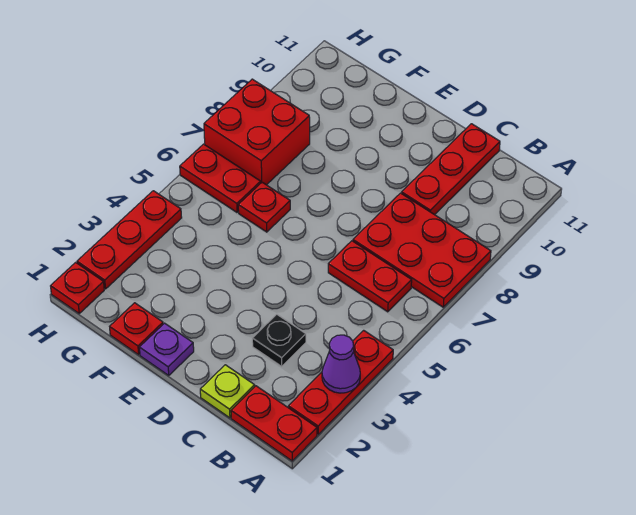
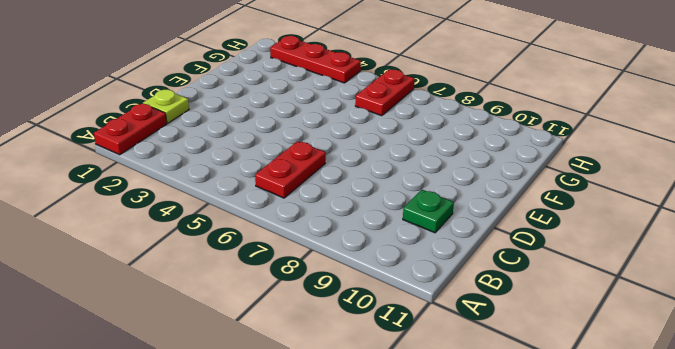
green 1x1 plate [403,190,454,233] -> red 1x3 plate [402,124,500,215]
none -> red 1x3 plate [288,330,393,435]
none -> red 2x3 plate [353,193,491,307]
none -> black 1x1 plate [252,314,306,366]

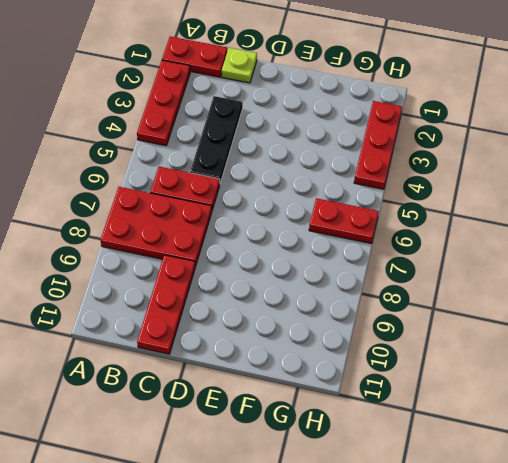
black 1x3 plate [190,96,243,183] -> black 1x1 plate [252,314,306,366]
none -> purple 1x1 plate [139,323,194,375]
none -> red 1x1 plate [110,303,163,355]
none -> red 1x1 plate [238,182,290,232]

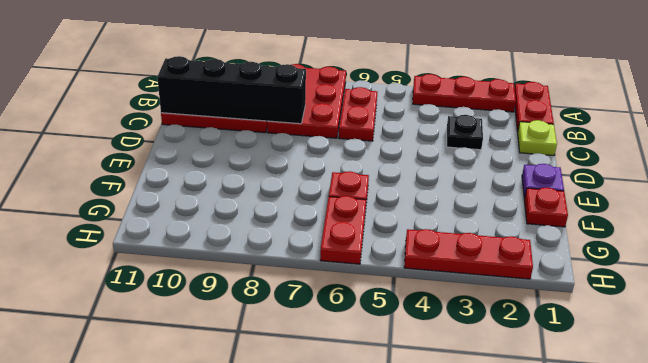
black 1x4 brick [157,56,306,124] -> none
none -> red 2x2 brick [204,79,310,185]
none -> red 1x1 plate [51,262,104,313]
none -> purple 1x1 cone [322,335,360,393]

